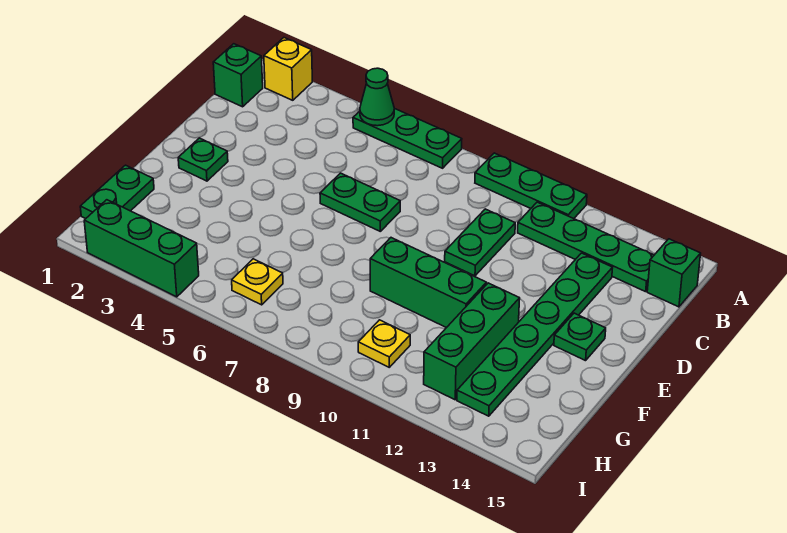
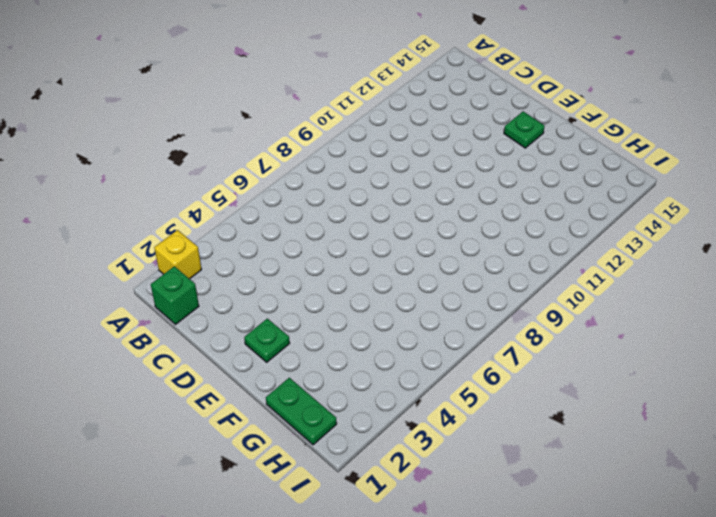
none -> green 1x3 plate [353,108,462,168]
none -> green 1x3 plate [475,153,587,219]
none -> green 1x4 plate [518,202,654,292]

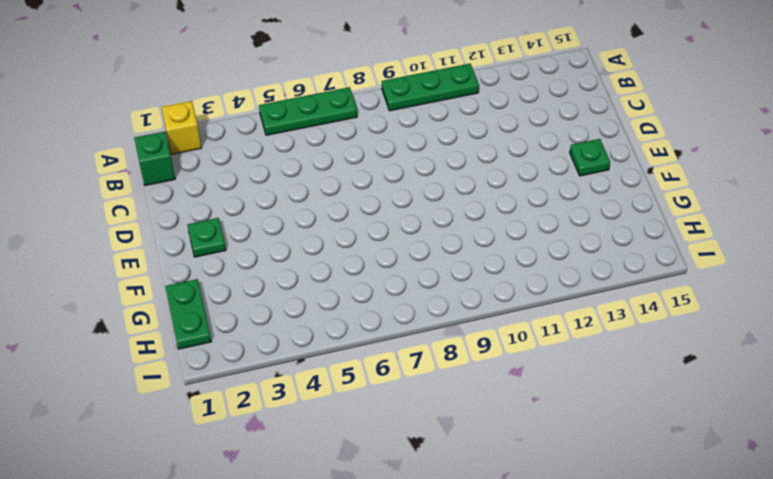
none -> green 1x4 plate [518,202,654,292]
none -> green 1x1 brick [647,239,701,307]
none -> green 1x2 plate [445,209,515,276]

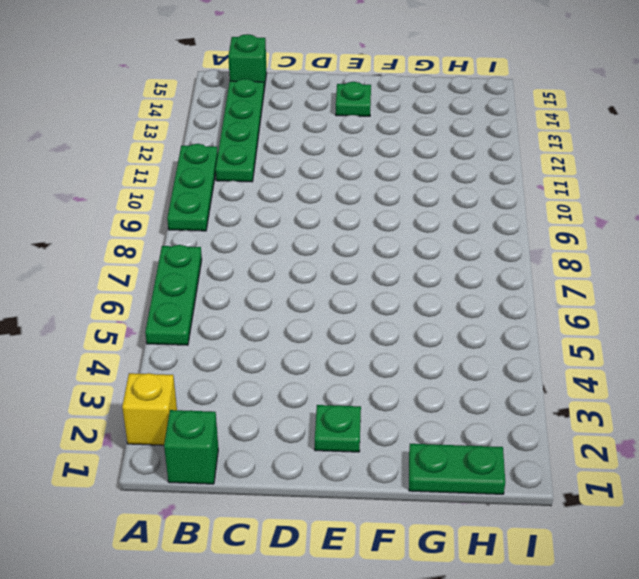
none -> green 1x2 plate [445,209,515,276]
none -> green 1x6 plate [457,253,613,416]
none -> green 1x2 plate [320,173,400,231]

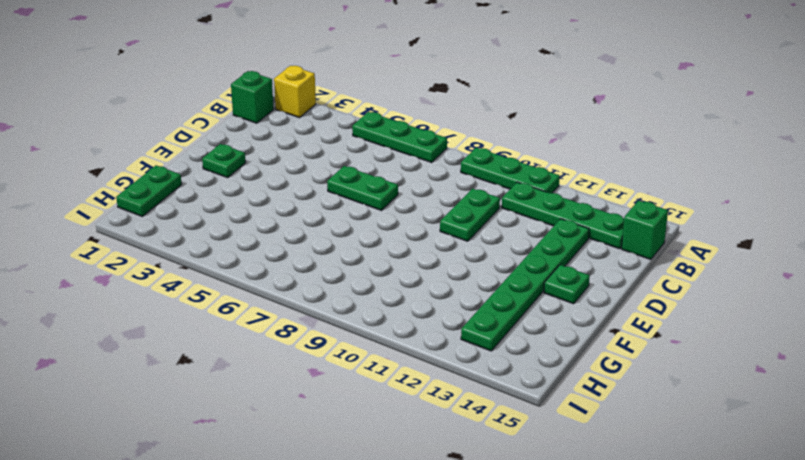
none -> green 1x3 brick [370,238,486,328]
none -> green 1x3 brick [424,283,520,400]
none -> yellow 1x1 plate [232,259,283,305]

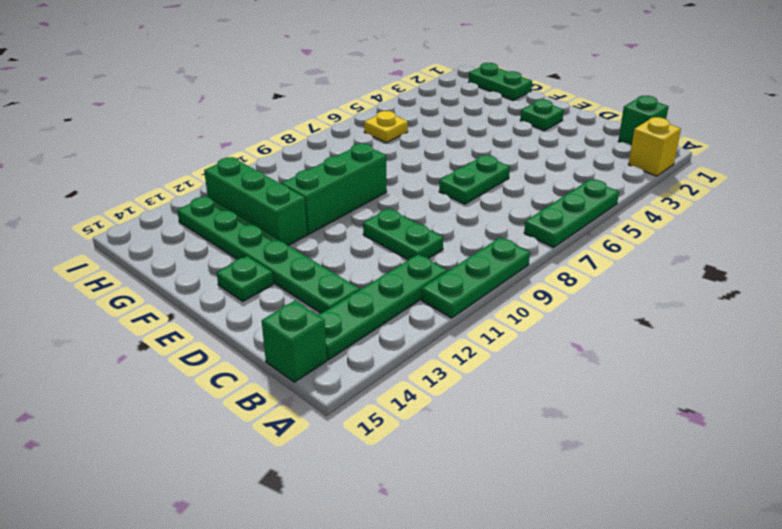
none -> yellow 1x1 plate [358,320,410,367]
none -> green 1x3 brick [84,200,199,297]
none -> green 1x1 cone [360,68,394,126]

